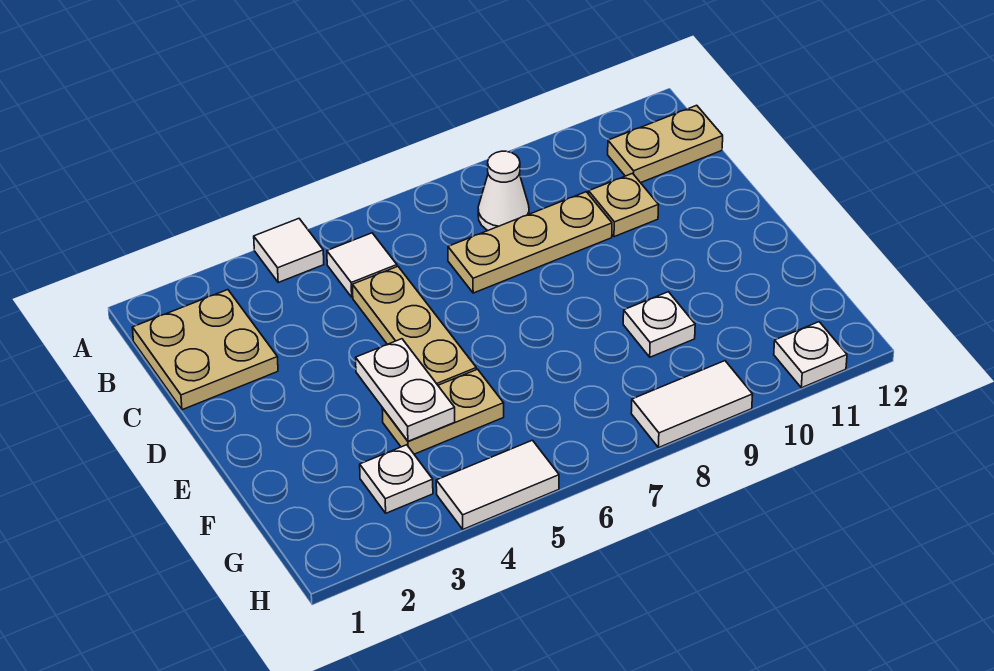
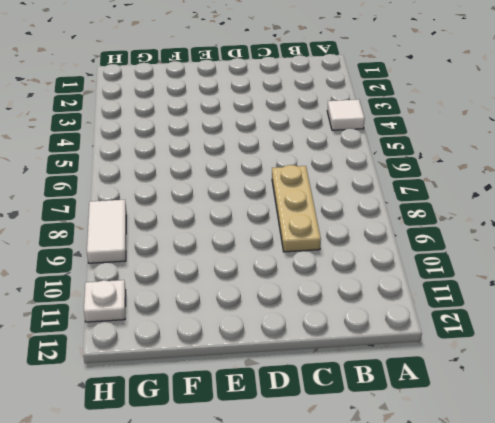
none -> tan 2x2 plate [132,290,278,410]
none -> white 1x1 tile [327,233,397,297]
none -> white 1x1 cone [478,151,529,230]

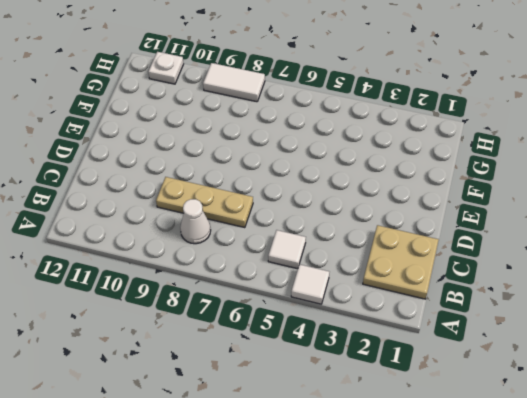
none -> tan 1x2 plate [608,105,723,183]
none -> tan 1x3 plate [353,266,476,385]
none -> tan 1x1 plate [589,173,659,237]

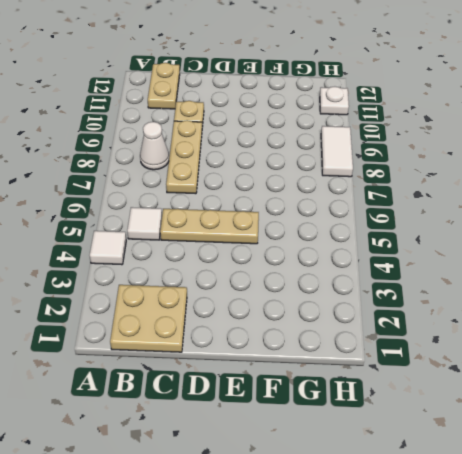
none -> tan 1x2 plate [382,369,504,454]
none -> white 1x1 plate [623,292,695,357]
none -> white 1x1 plate [360,445,433,513]

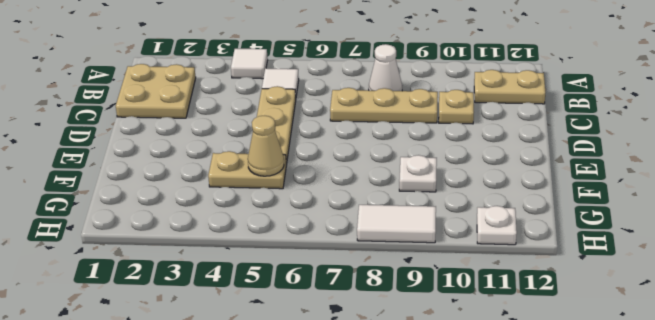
tan 1x1 cone [248,115,284,176] -> none
none -> white 1x1 plate [360,445,433,513]
none -> white 1x2 tile [436,440,559,529]
none -> white 1x2 plate [356,339,455,441]

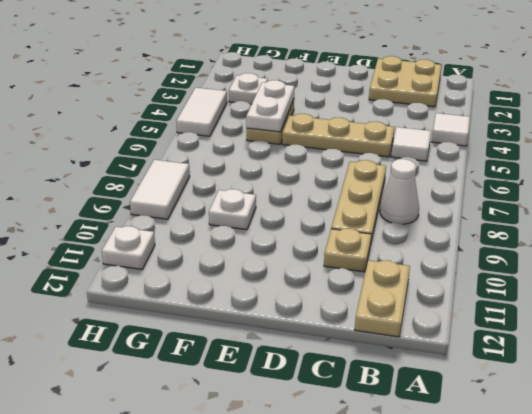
white 1x2 plate [246,80,294,132] -> white 1x2 plate turned to [356,339,455,441]

